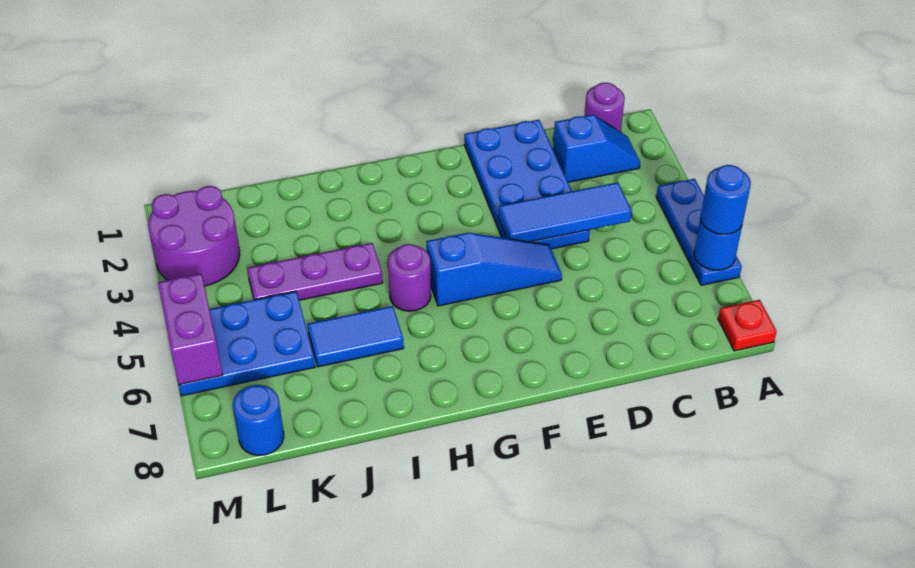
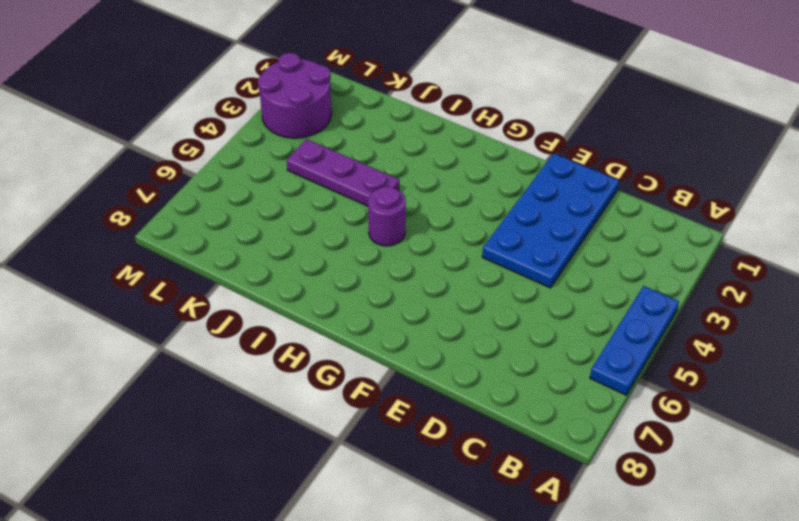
none -> red 1x1 plate [718,300,777,351]
none -> purple 1x1 round brick [584,83,625,132]
none -> blue 1x2 slope [553,115,640,182]

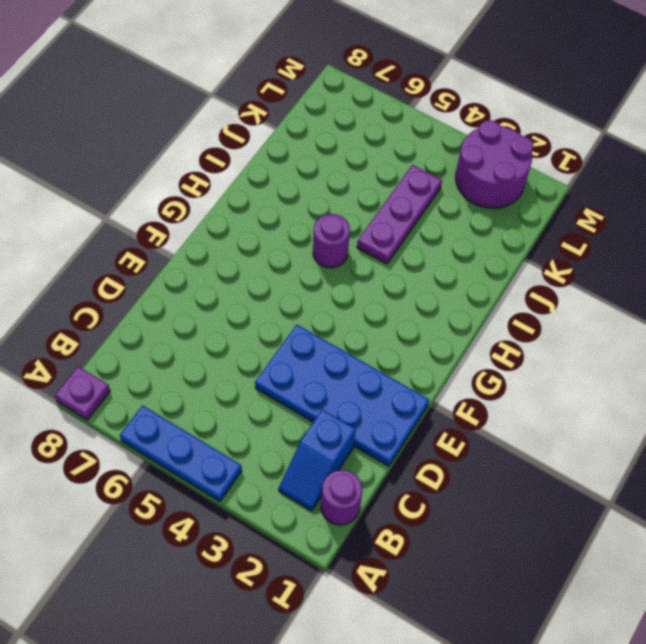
purple 1x1 plate [55,367,110,420] -> red 1x1 plate [718,300,777,351]
none -> blue 1x3 slope [426,233,562,306]
none -> blue 1x2 tile [308,306,404,367]
none -> blue 2x3 plate [179,291,315,396]

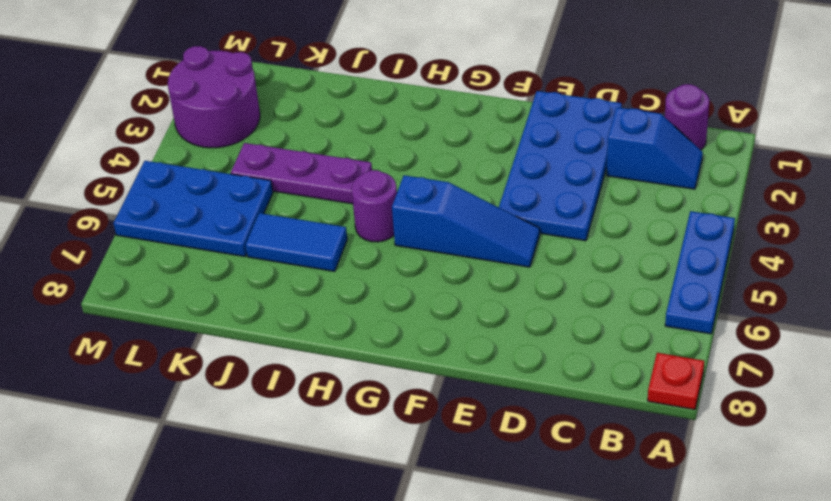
none -> blue 1x1 round brick [233,385,284,455]
none -> blue 1x1 round brick [694,219,742,270]
none -> blue 1x3 tile [498,182,631,242]

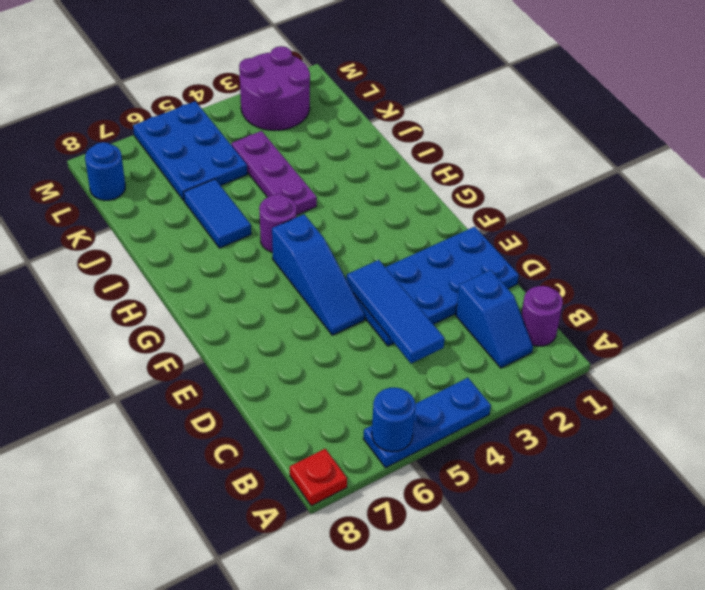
none -> purple 1x2 brick [158,274,223,385]
none -> blue 1x1 round brick [700,165,751,235]

